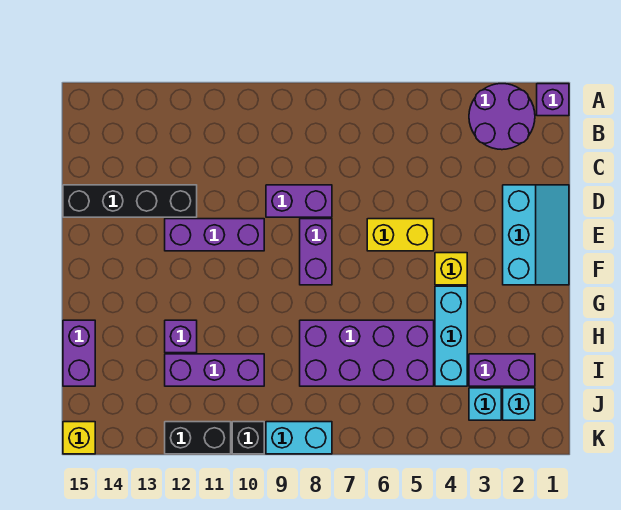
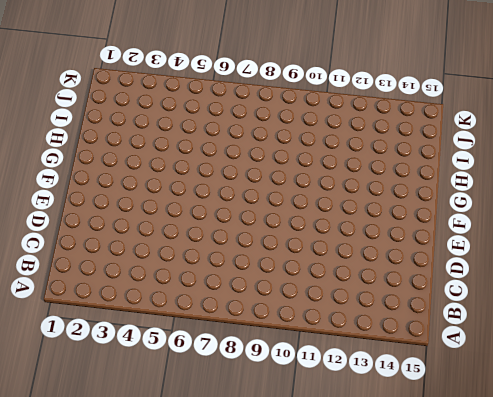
none -> purple 1x1 brick [537,84,569,116]
none -> purple 2x2 round brick [469,84,535,150]
none -> cyan 2x3 slope [503,185,569,285]

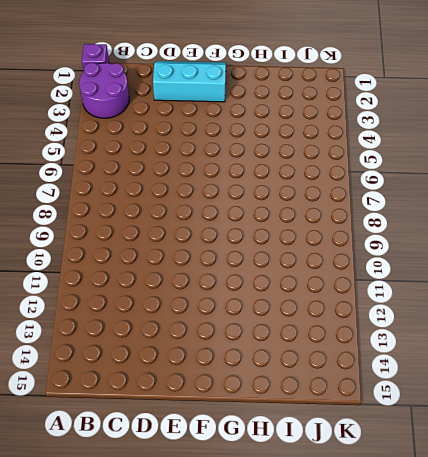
none -> purple 1x2 brick [266,185,332,217]
none -> black 1x4 brick [63,185,197,217]
none -> yellow 1x2 brick [367,219,434,251]

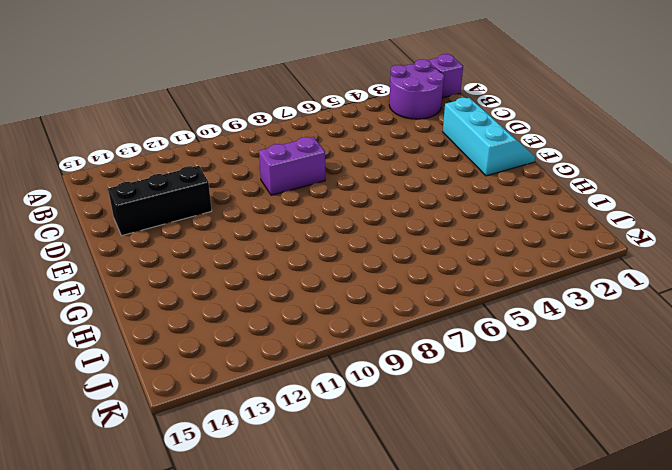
black 1x3 brick [108,166,212,236] -> black 1x4 brick [63,185,197,217]
none -> yellow 1x2 brick [367,219,434,251]
none -> purple 1x2 brick [300,219,332,285]
none -> purple 1x3 brick [165,219,264,251]

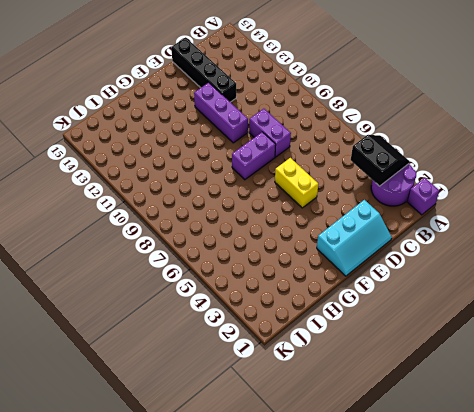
black 2x2 slope [351,135,409,186] -> none
none -> yellow 1x1 brick [435,253,467,285]
none -> cyan 1x3 brick [435,286,467,386]
none -> purple 2x4 brick [300,320,434,386]

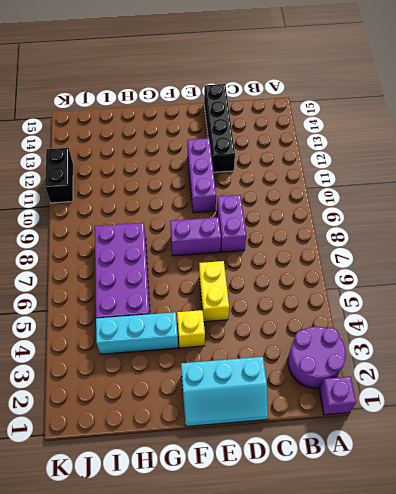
none -> purple 1x1 brick [165,320,197,353]
none -> purple 1x2 brick [63,320,95,386]
none -> purple 1x2 brick [469,354,535,386]

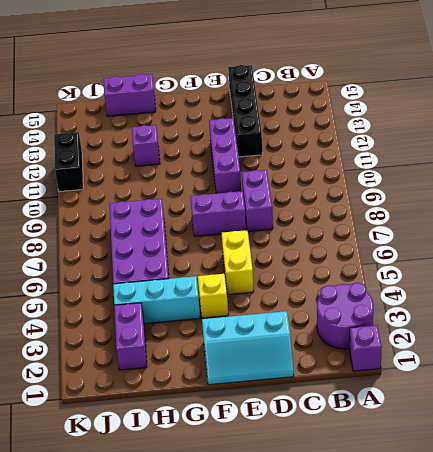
none -> purple 1x3 brick [165,354,264,386]
none -> cyan 1x1 brick [503,388,535,420]
none -> cyan 1x1 brick [469,388,501,420]

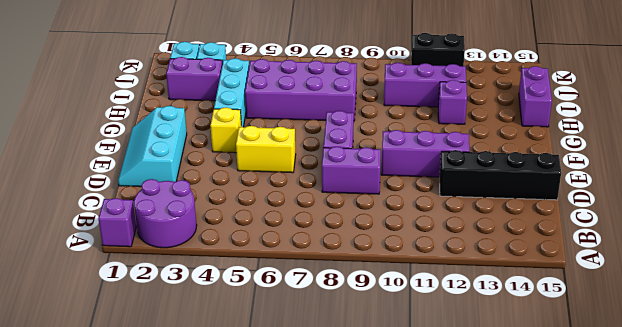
none -> cyan 1x2 brick [266,422,332,454]
none -> black 1x1 brick [232,422,264,454]
none -> yellow 1x1 brick [63,422,95,454]

